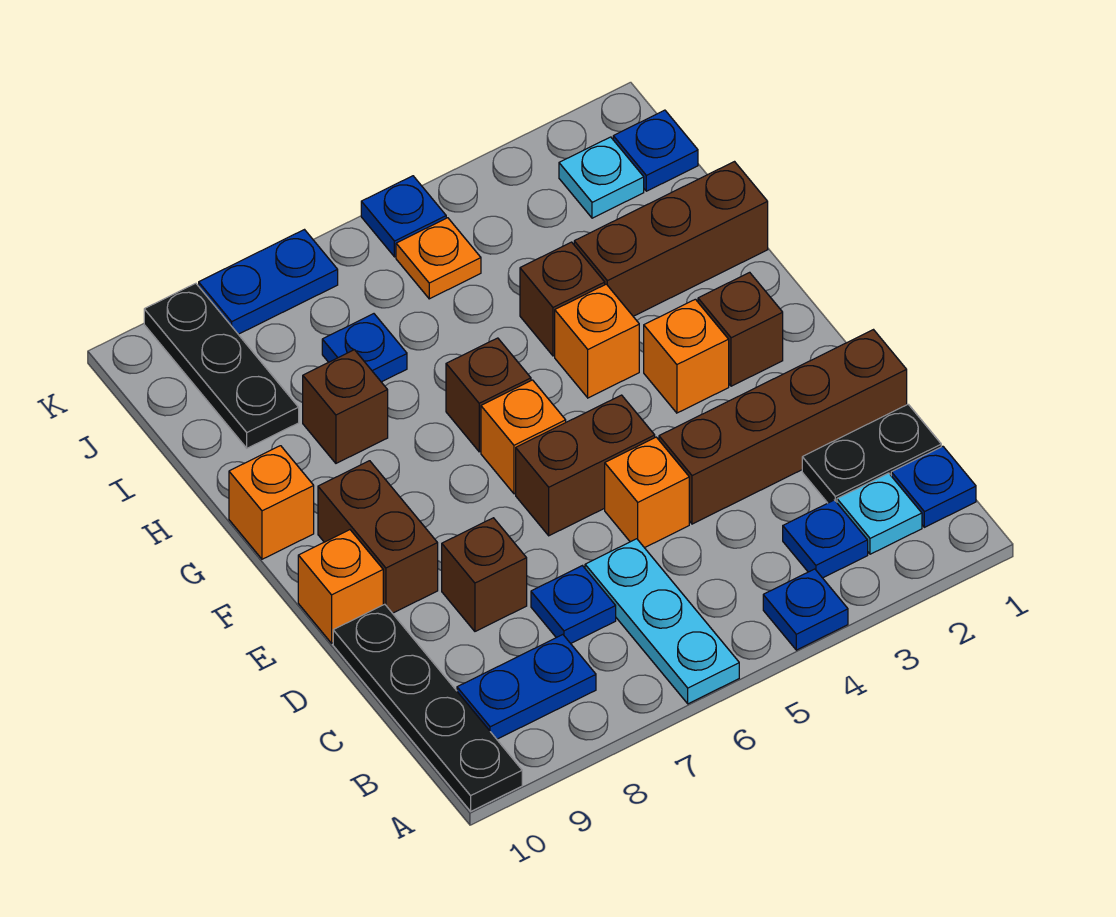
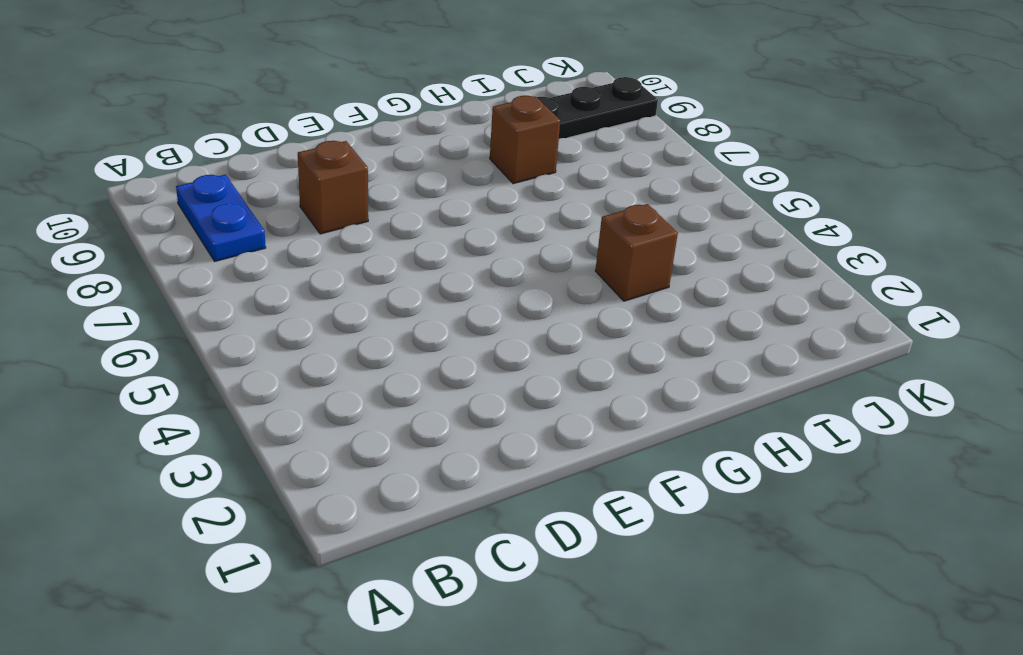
none -> blue 1x1 plate [763,569,848,650]
none -> cyan 1x3 plate [585,539,739,704]
none -> black 1x4 plate [333,604,522,811]
none -> blue 1x1 plate [891,446,976,527]

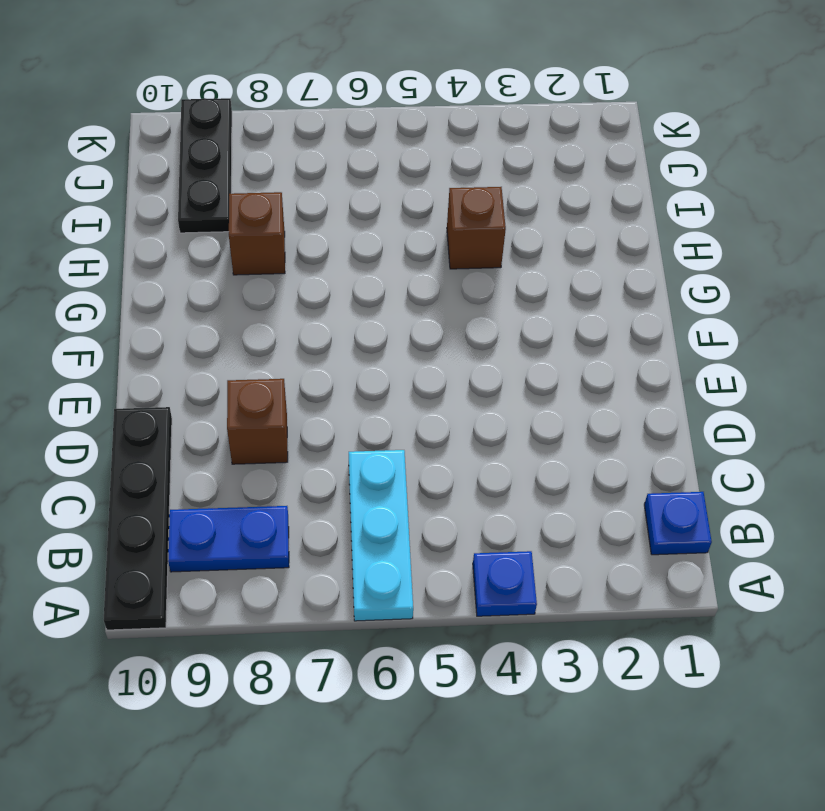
none -> cyan 1x1 plate [837,473,922,554]
none -> blue 1x1 plate [783,500,868,578]
none -> black 1x2 plate [802,404,941,503]
none -> blue 1x1 plate [531,566,616,643]

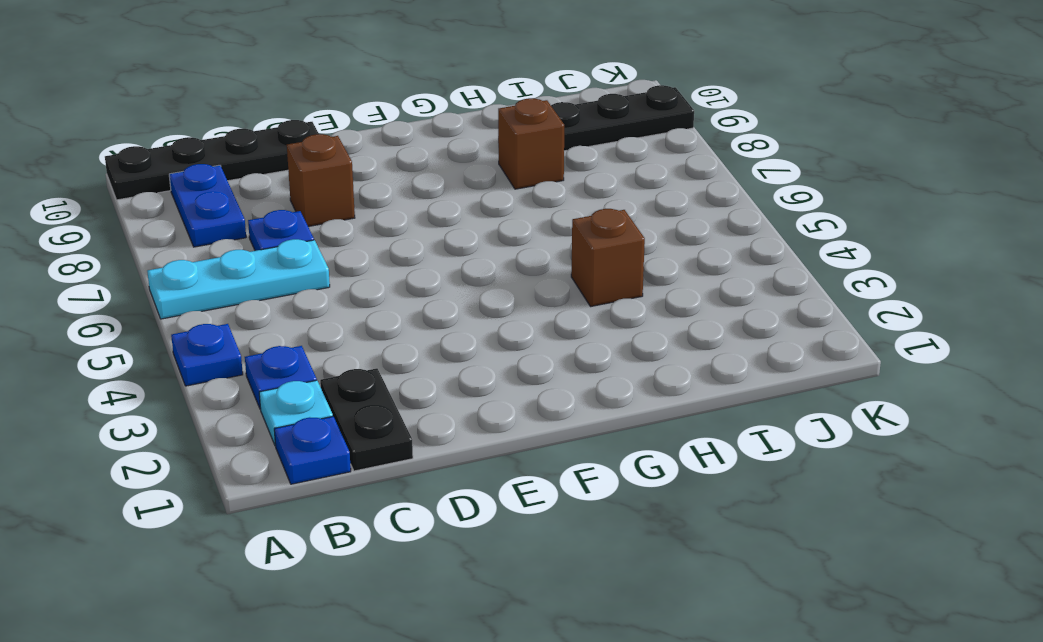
none -> brown 1x4 brick [659,330,907,524]
none -> orange 1x1 brick [605,437,689,548]
none -> brown 1x2 brick [516,395,655,536]
none -> brown 1x2 brick [318,461,438,613]

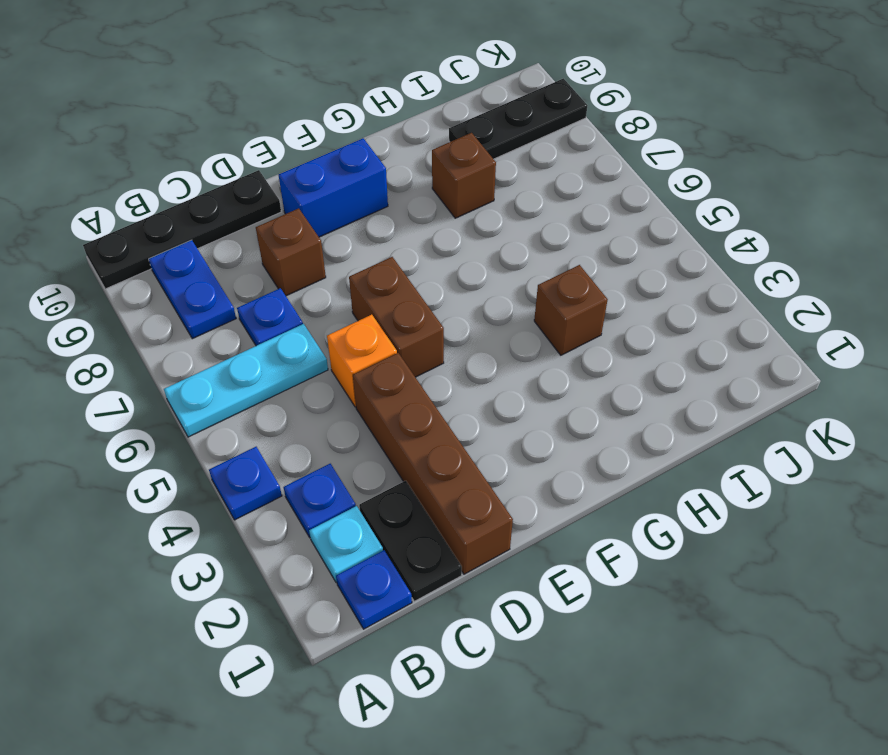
blue 1x2 brick [279,138,388,237] -> brown 1x2 brick [318,461,438,613]
none -> orange 1x1 brick [298,530,383,643]
none -> brown 1x1 brick [698,272,783,386]
none -> orange 1x1 brick [644,299,729,413]
none -> orange 1x1 brick [481,380,566,494]

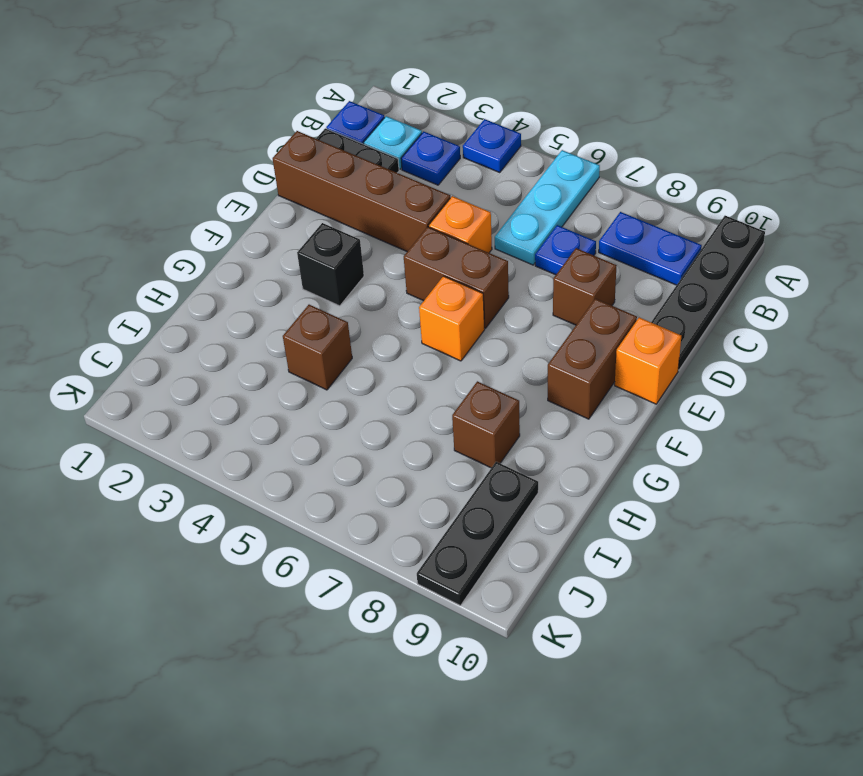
black 1x1 brick [297,223,364,306] -> orange 1x1 brick [644,299,729,413]
none -> brown 1x1 brick [698,272,783,386]
none -> orange 1x1 brick [555,284,639,398]
none -> brown 1x1 brick [446,338,531,452]
none -> orange 1x1 brick [229,446,314,559]

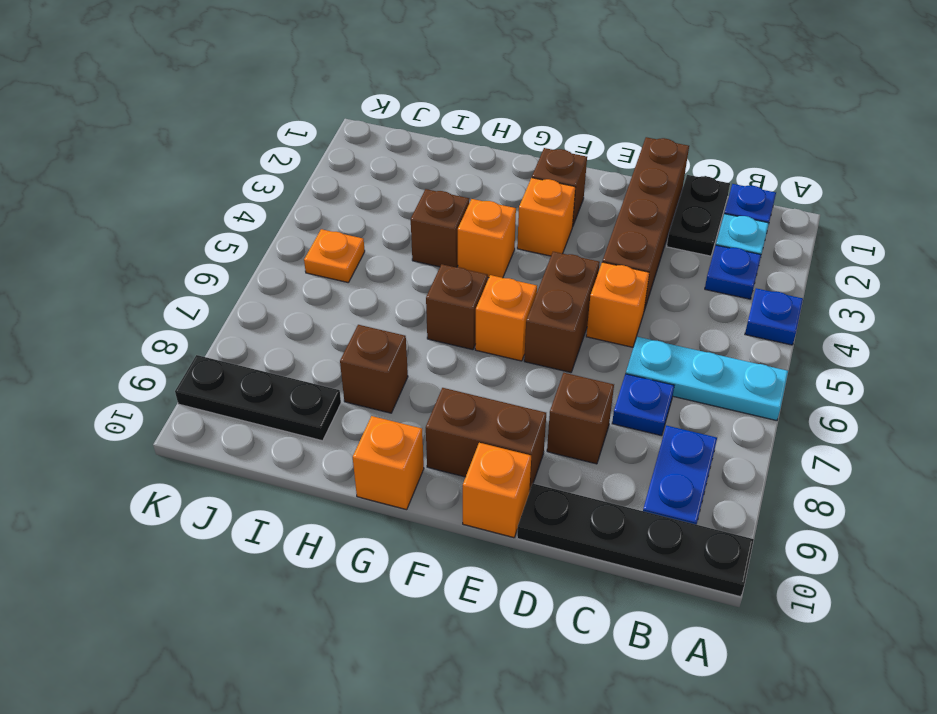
none -> brown 1x3 brick [574,162,768,316]
none -> blue 1x1 plate [322,314,407,382]
none -> blue 1x1 plate [613,110,698,191]
none -> cyan 1x1 plate [559,137,644,218]

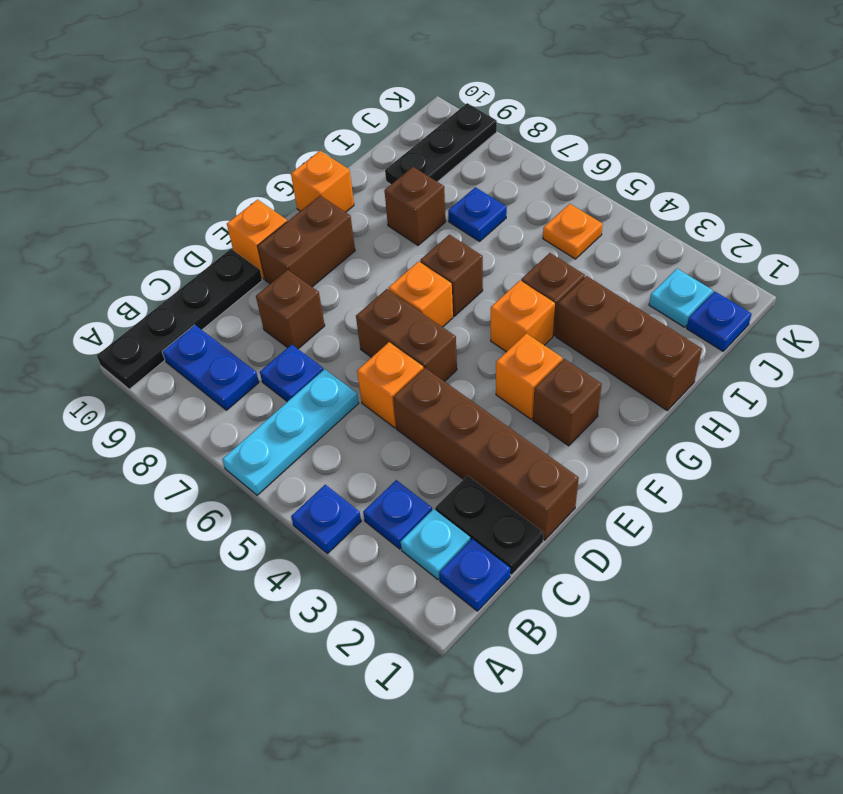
none -> blue 1x1 plate [361,176,446,257]
none -> blue 1x2 plate [199,230,338,334]

